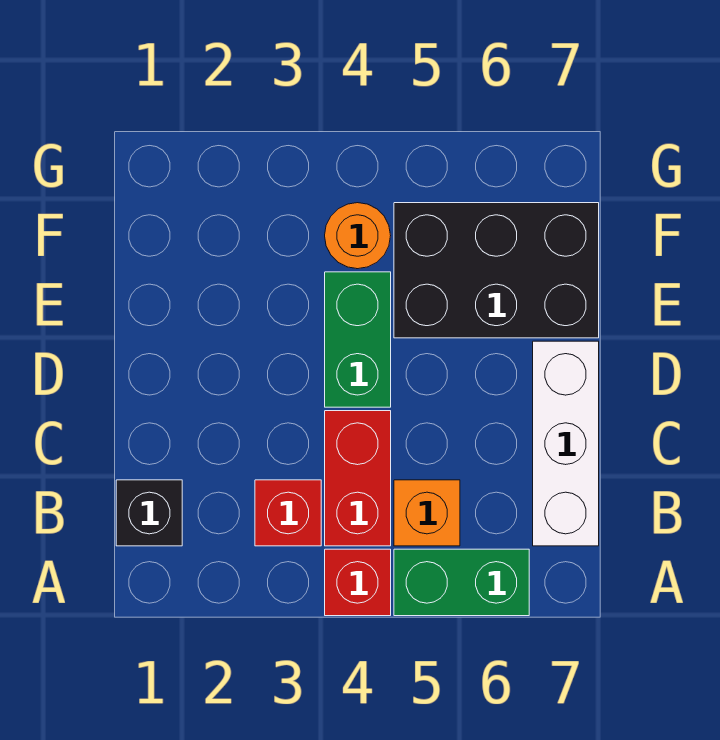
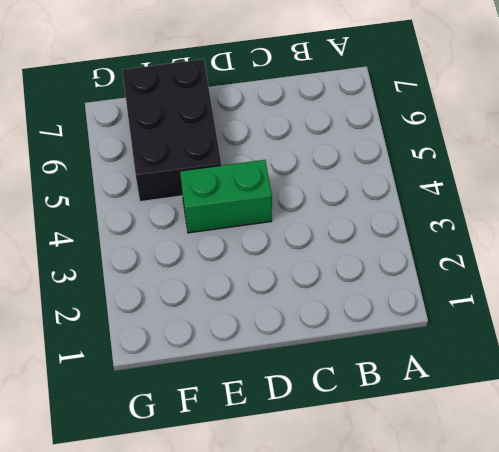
none -> red 1x1 brick [325,549,391,616]
none -> green 1x2 brick [394,549,529,616]

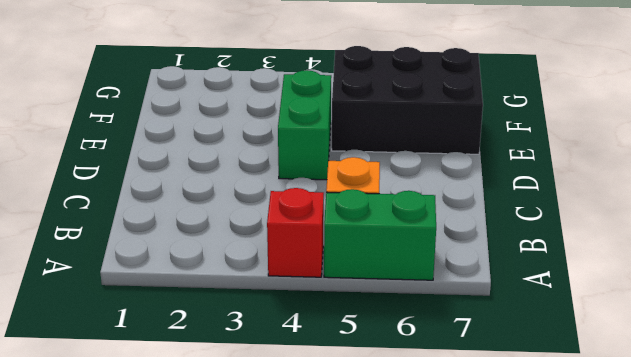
none -> black 1x1 brick [116,480,182,546]
none -> red 1x1 brick [255,480,321,546]

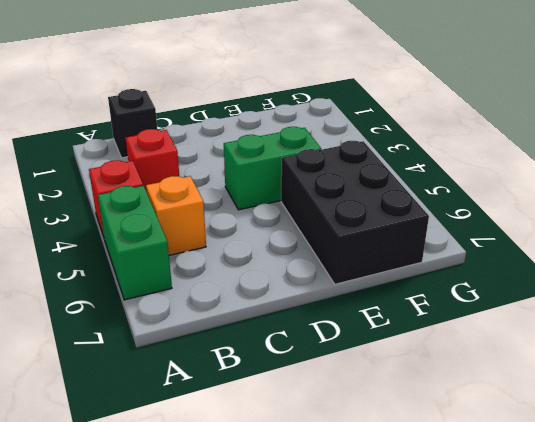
none -> red 1x2 brick [325,411,391,546]
none -> white 1x3 brick [533,341,599,546]

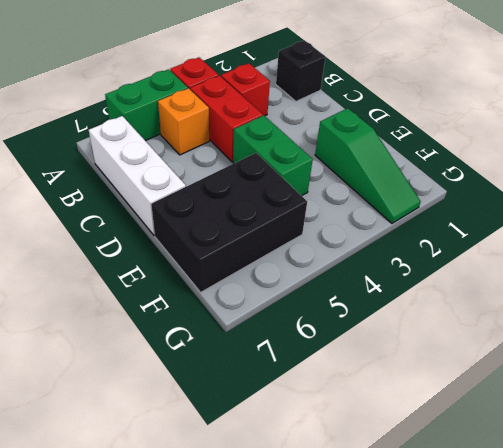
green 1x3 slope [315,108,421,223] -> none
none -> orange 1x1 round brick [325,203,391,269]

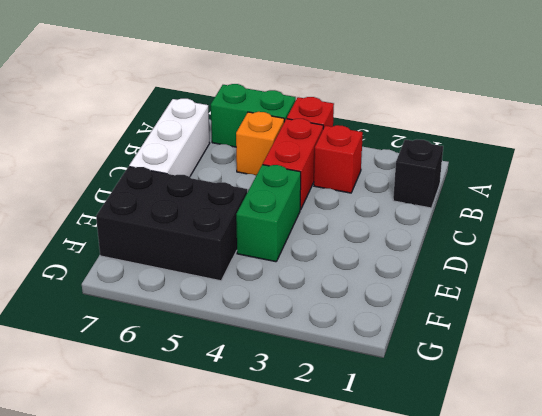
none -> orange 1x1 round brick [325,203,391,269]

